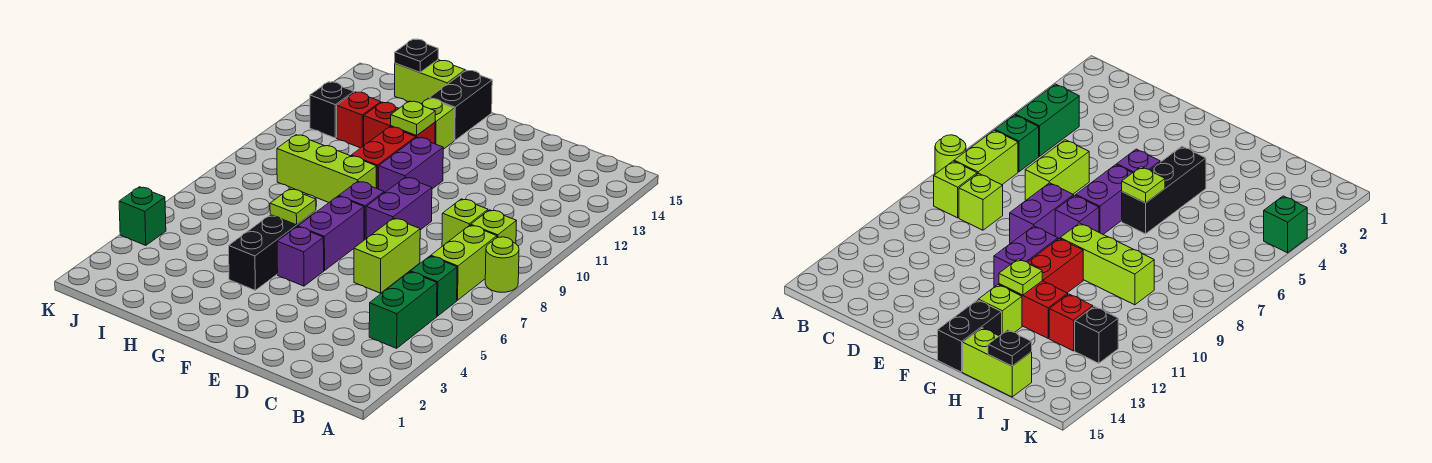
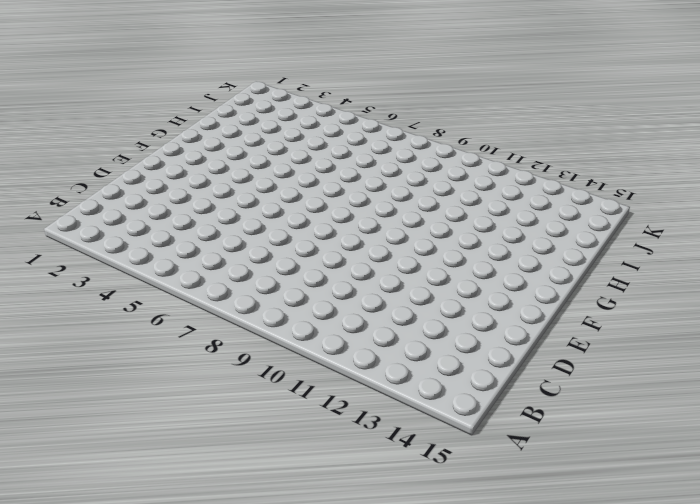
none -> lime 1x1 round brick [485,237,519,292]
none -> green 1x2 brick [369,272,437,348]
none -> green 1x1 brick [411,256,457,316]

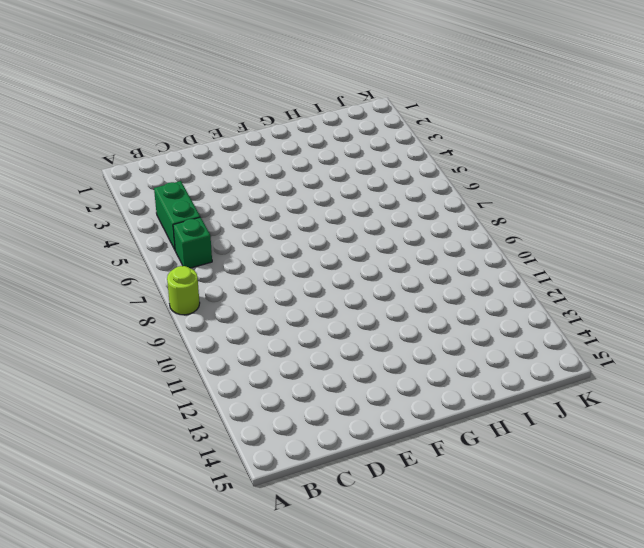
none -> lime 1x2 brick [431,225,497,300]
none -> lime 1x1 brick [471,210,516,243]
none -> lime 1x1 brick [442,199,488,246]

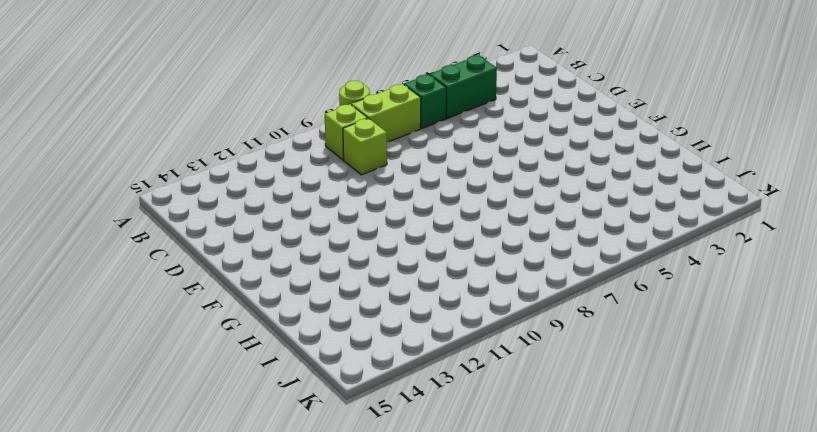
none -> lime 1x2 brick [354,218,420,293]
none -> purple 1x2 brick [366,177,432,239]
none -> purple 1x1 brick [277,227,324,286]

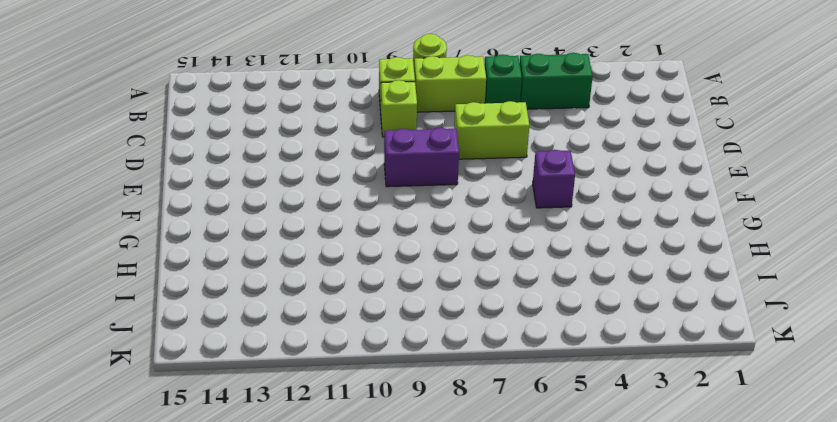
none -> purple 1x2 brick [298,196,364,271]
none -> purple 1x1 brick [339,181,384,240]
none -> purple 1x2 brick [379,137,443,193]

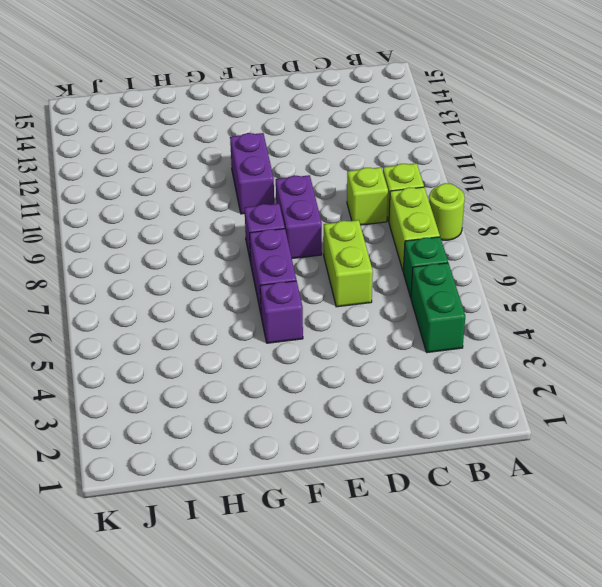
none -> black 1x3 brick [229,211,316,290]
none -> lime 1x3 brick [277,135,376,202]
none -> red 1x2 brick [351,127,416,189]

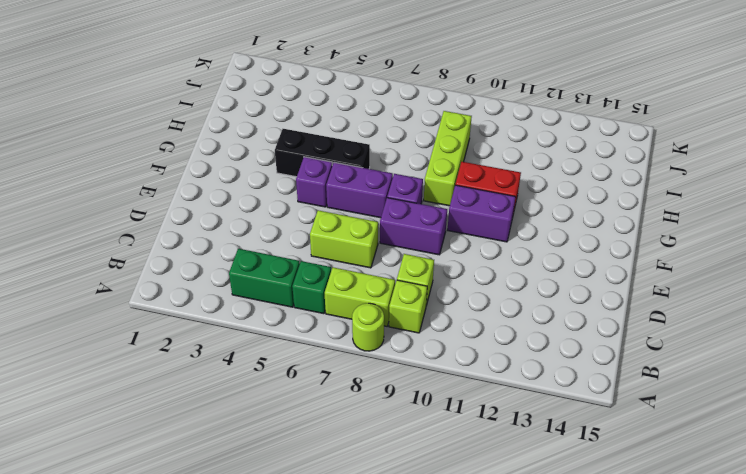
none -> red 1x2 brick [364,102,435,145]
none -> lime 1x1 brick [421,98,454,149]
none -> black 1x2 brick [429,70,492,141]

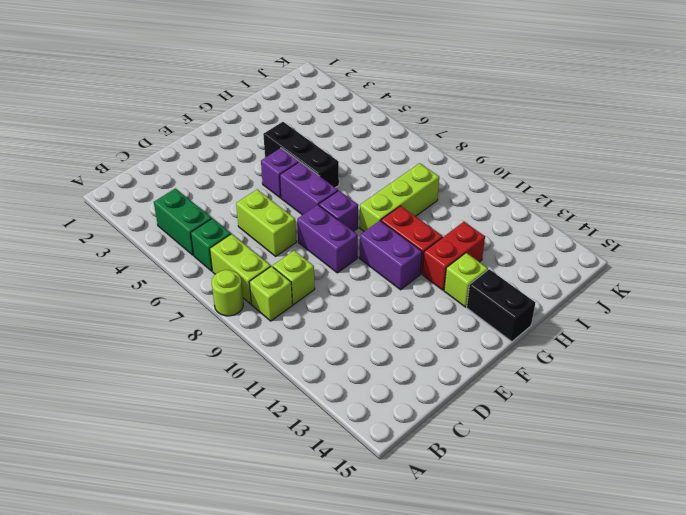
none -> lime 1x2 brick [395,60,465,103]
none -> red 1x1 brick [337,92,381,148]
none -> black 1x1 brick [310,82,354,138]

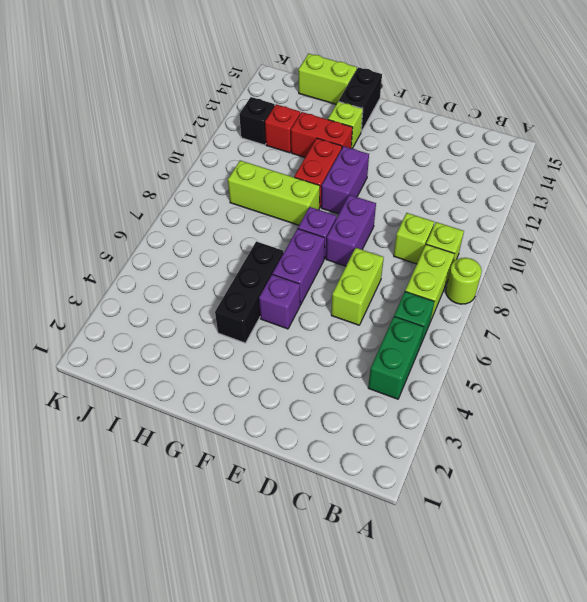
none -> green 1x1 brick [119,187,166,245]
none -> lime 1x1 plate [270,189,316,225]
none -> lime 1x1 plate [391,101,435,136]

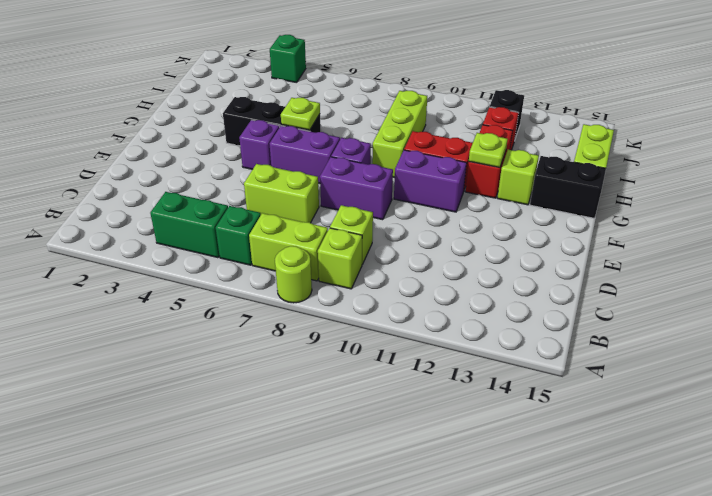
none -> black 1x1 plate [395,39,438,72]

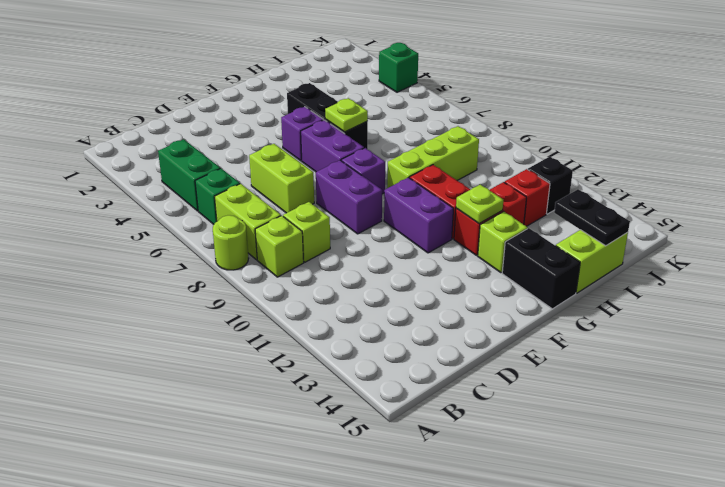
black 1x2 plate [554,189,630,246] -> black 1x1 plate [395,39,438,72]

